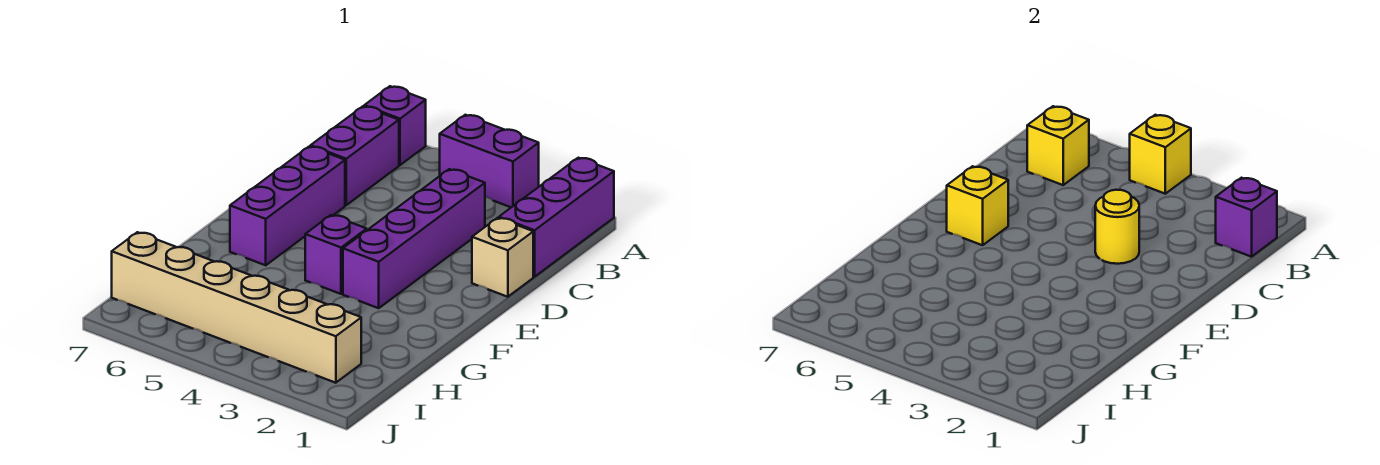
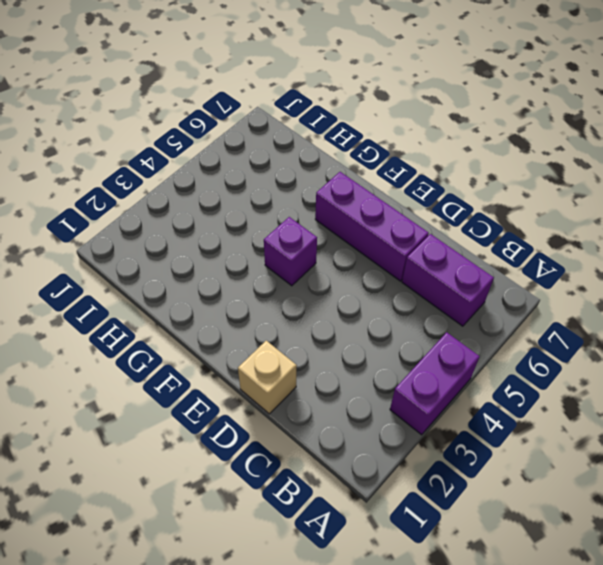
none -> purple 1x3 brick [499,158,614,277]
none -> purple 1x1 brick [364,86,426,165]
none -> purple 1x4 brick [343,169,485,308]

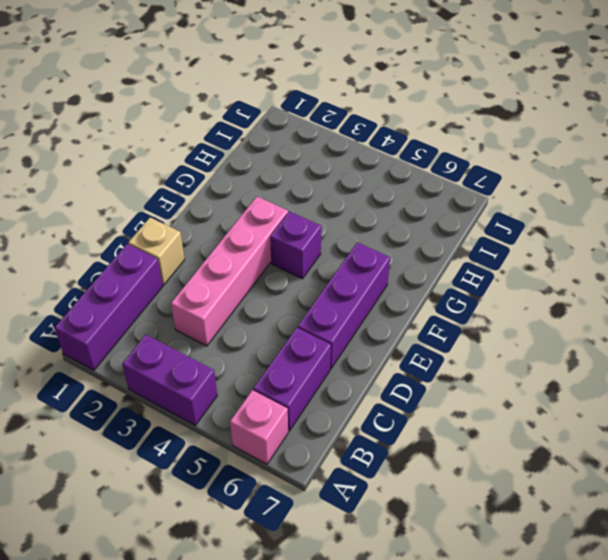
pink 1x1 brick [230,390,288,464] -> purple 1x1 brick [364,86,426,165]
pink 1x4 brick [171,197,288,346] -> purple 1x4 brick [343,169,485,308]
none -> tan 1x6 brick [112,232,361,383]
none -> yellow 1x1 brick [1130,115,1191,194]
none -> purple 1x1 brick [1216,178,1277,257]

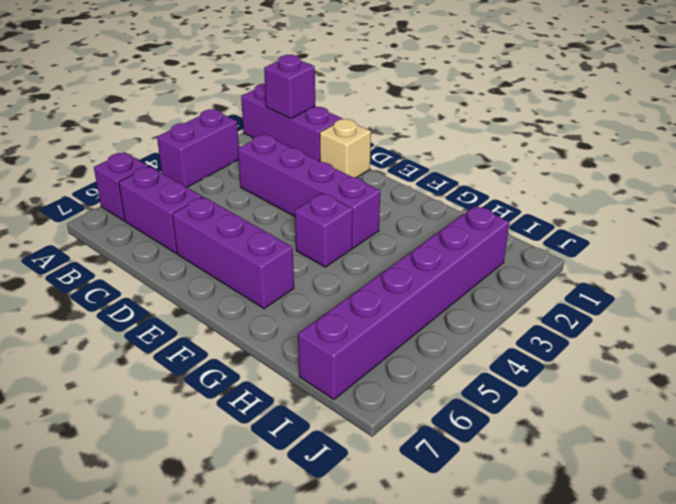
purple 1x6 brick [298,206,509,399] -> tan 1x6 brick [112,232,361,383]
none -> yellow 1x1 brick [1130,115,1191,194]
none -> yellow 1x1 brick [1027,106,1089,185]
none -> yellow 1x1 round brick [1095,190,1139,264]

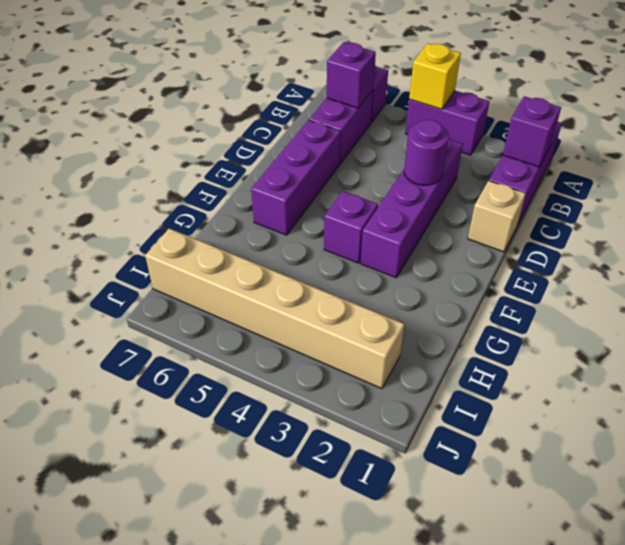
purple 1x1 brick [327,42,376,108] -> yellow 1x1 brick [1027,106,1089,185]
purple 1x1 round brick [404,120,449,185] -> yellow 1x1 round brick [1095,190,1139,264]
none -> yellow 1x1 brick [947,166,1008,245]

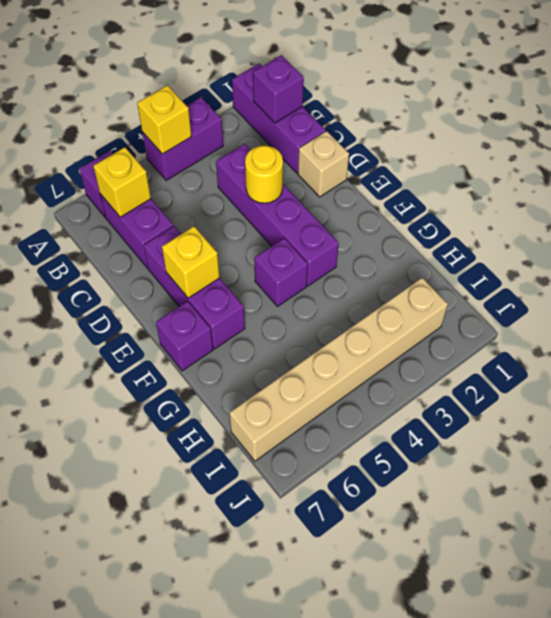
purple 1x1 brick [156,301,213,371] -> none

